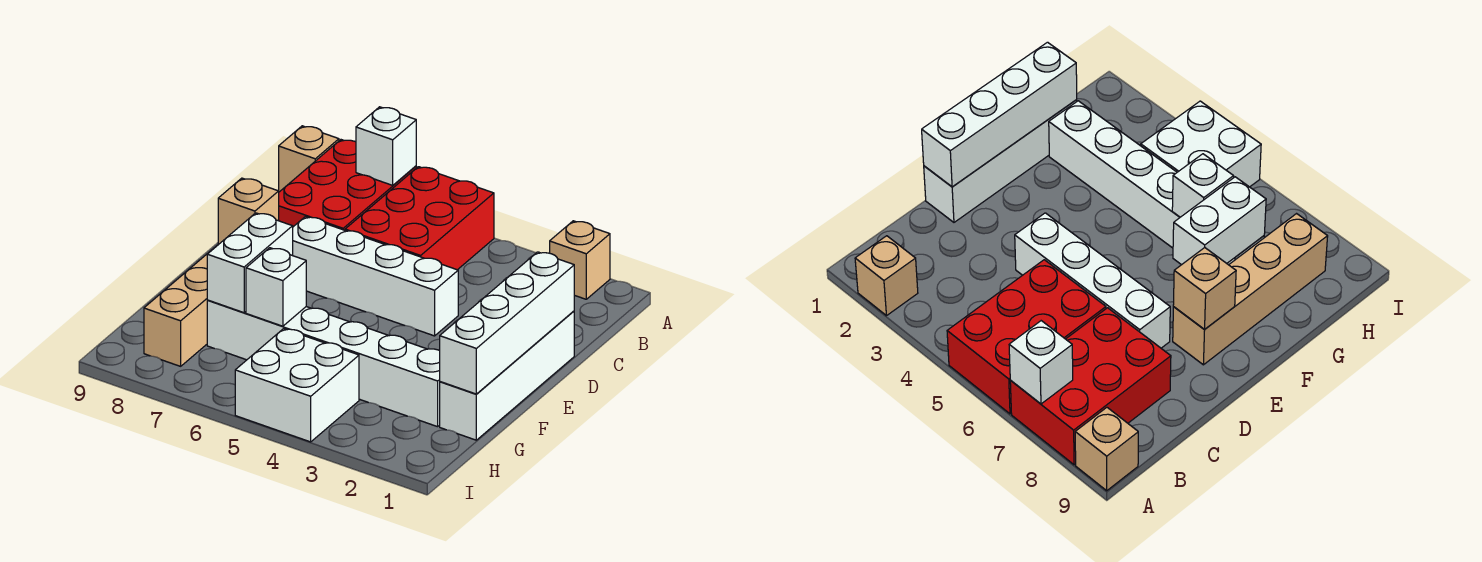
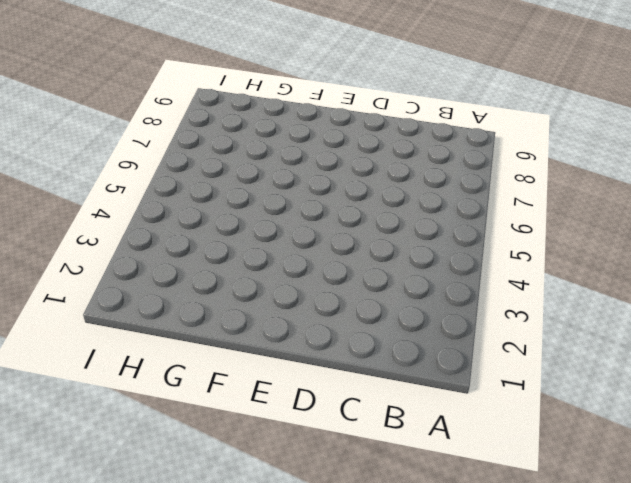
none -> tan 1x1 brick [550,221,610,299]
none -> red 2x3 brick [345,167,494,270]
none -> red 2x3 brick [279,140,416,230]

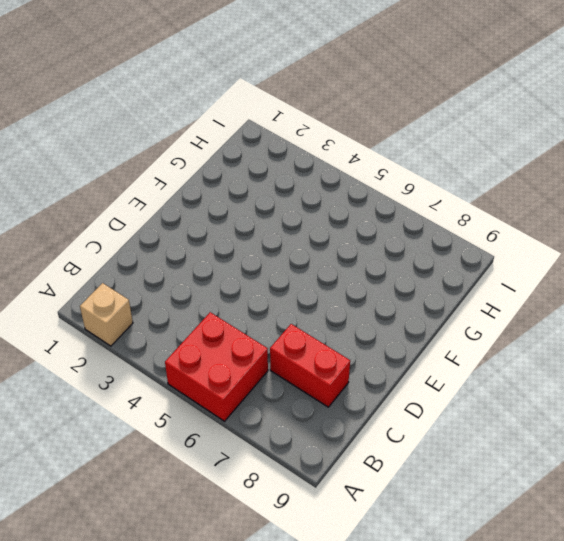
red 2x2 brick [165,312,268,421] -> red 2x3 brick [345,167,494,270]
red 1x2 brick [270,324,350,407] -> red 2x3 brick [279,140,416,230]
none -> tan 1x1 brick [279,126,339,192]
none -> white 1x4 brick [440,311,574,440]
none -> white 1x4 brick [293,217,458,336]

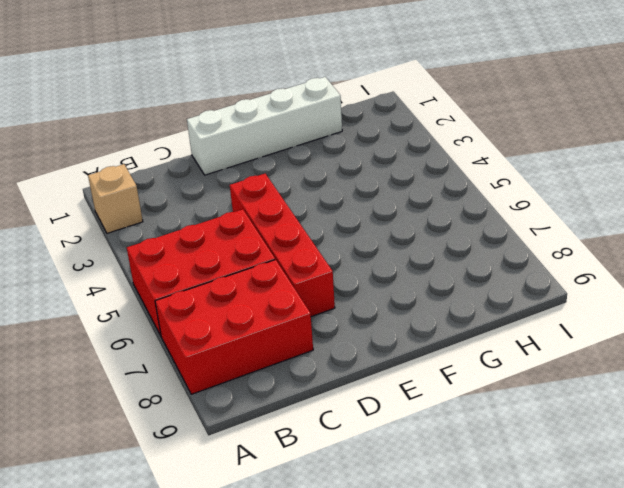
red 1x4 brick [230,174,335,317] -> white 1x4 brick [293,217,458,336]
none -> tan 1x1 brick [279,126,339,192]
none -> tan 1x4 brick [144,244,219,366]
none -> white 1x6 brick [207,300,440,427]

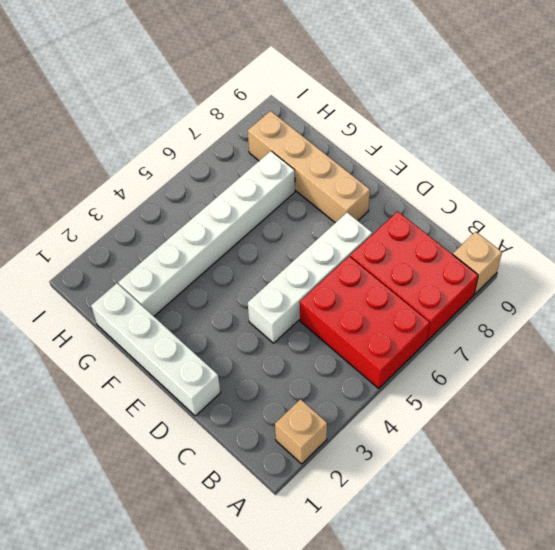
none -> white 2x2 brick [235,329,359,442]
none -> white 1x1 brick [356,107,416,185]
none -> white 1x4 brick [440,252,574,394]

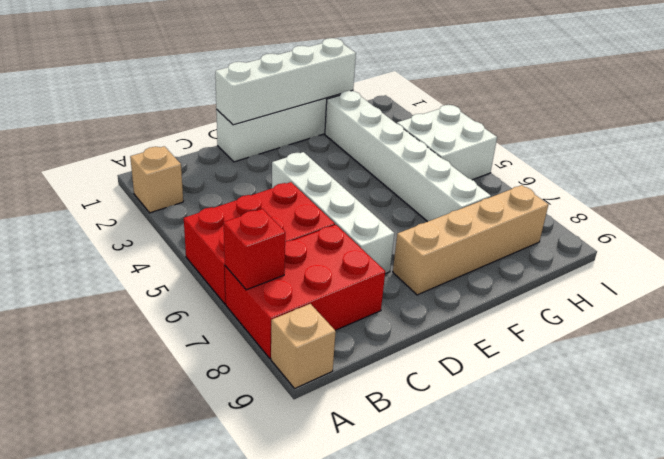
red 1x1 brick [224,209,285,290] -> white 1x1 brick [356,107,416,185]
none -> tan 1x1 brick [218,178,279,244]
none -> white 1x2 brick [207,213,293,313]
none -> white 1x1 brick [246,248,306,326]

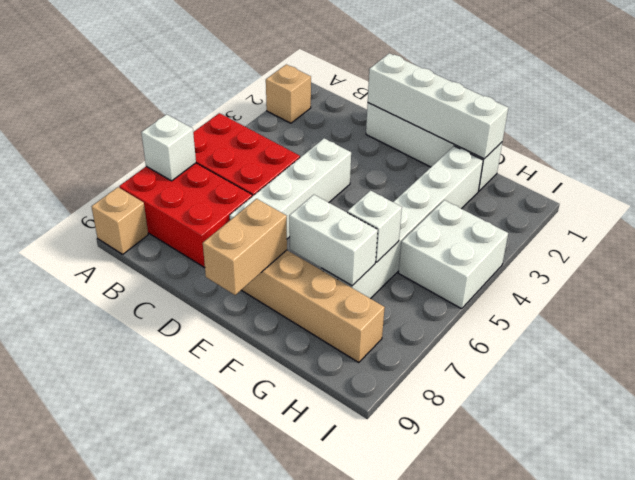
tan 1x2 brick [203,199,287,295] -> tan 1x1 brick [218,178,279,244]

